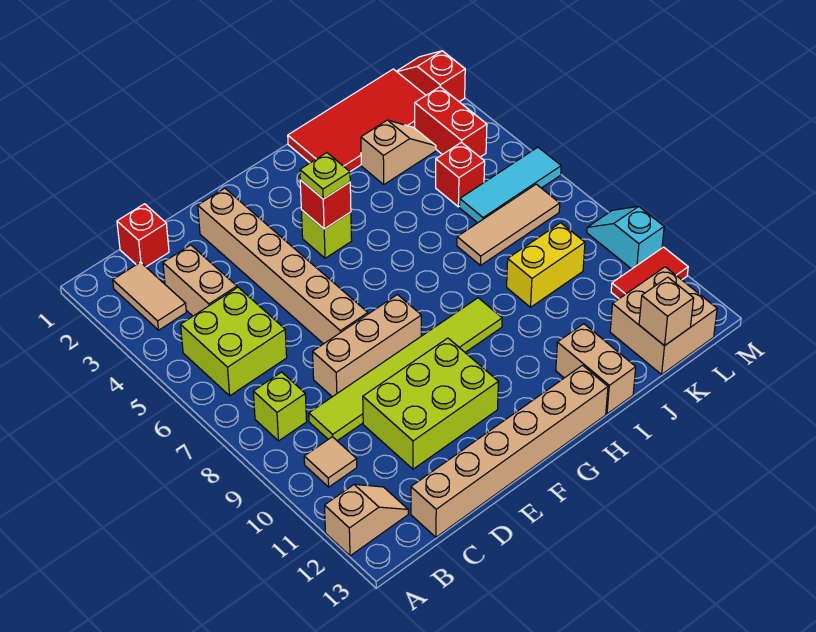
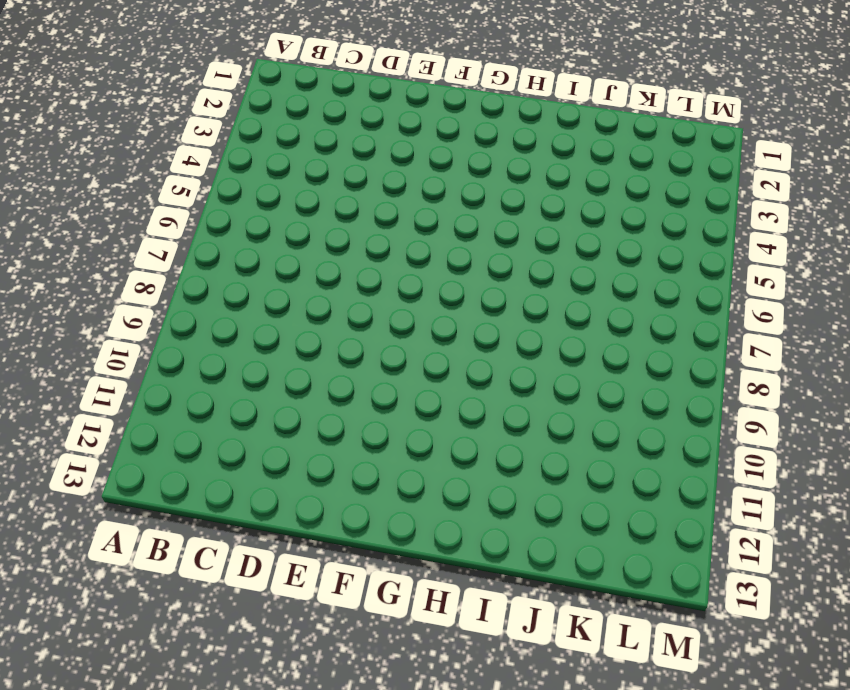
none -> tan 1x2 slope [325,484,408,556]
none -> tan 1x2 tile [113,262,186,330]
none -> lime 2x2 brick [181,287,287,396]

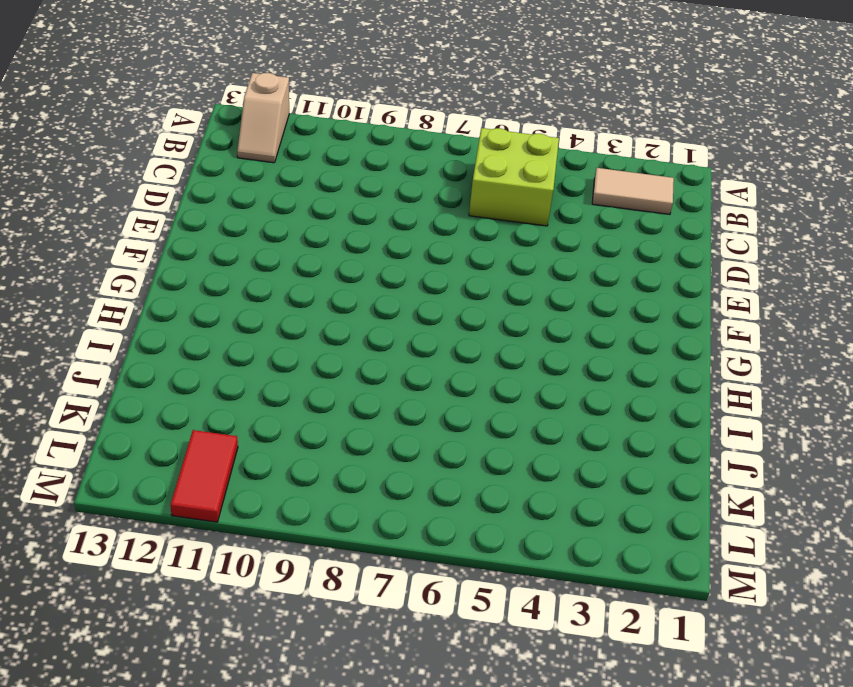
none -> lime 1x1 brick [253,372,307,441]
none -> tan 1x1 tile [304,437,357,487]
none -> red 1x1 brick [117,204,169,267]

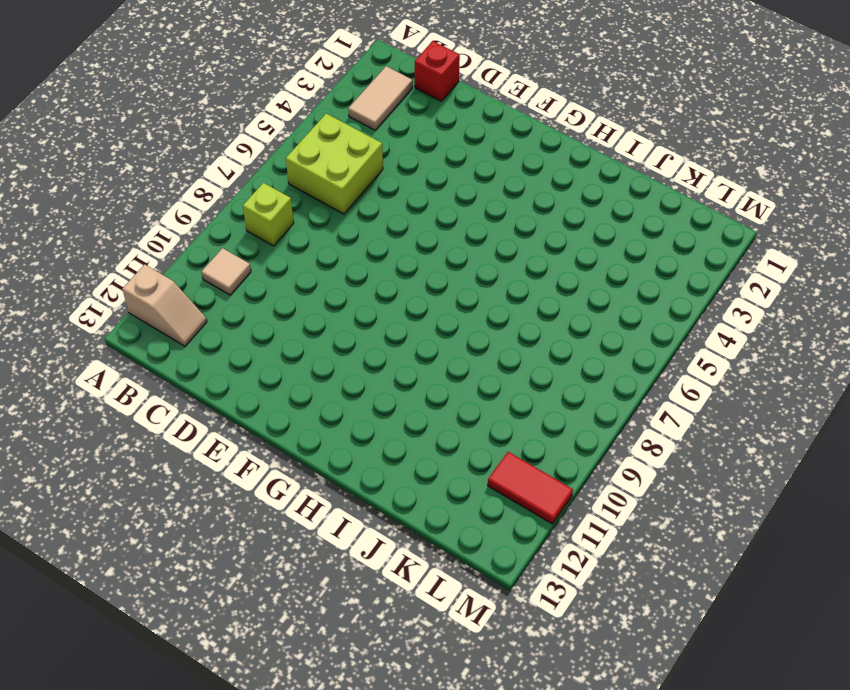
none -> tan 1x2 brick [163,245,237,316]
none -> lime 1x6 tile [309,298,502,441]
none -> tan 1x6 brick [411,365,608,537]

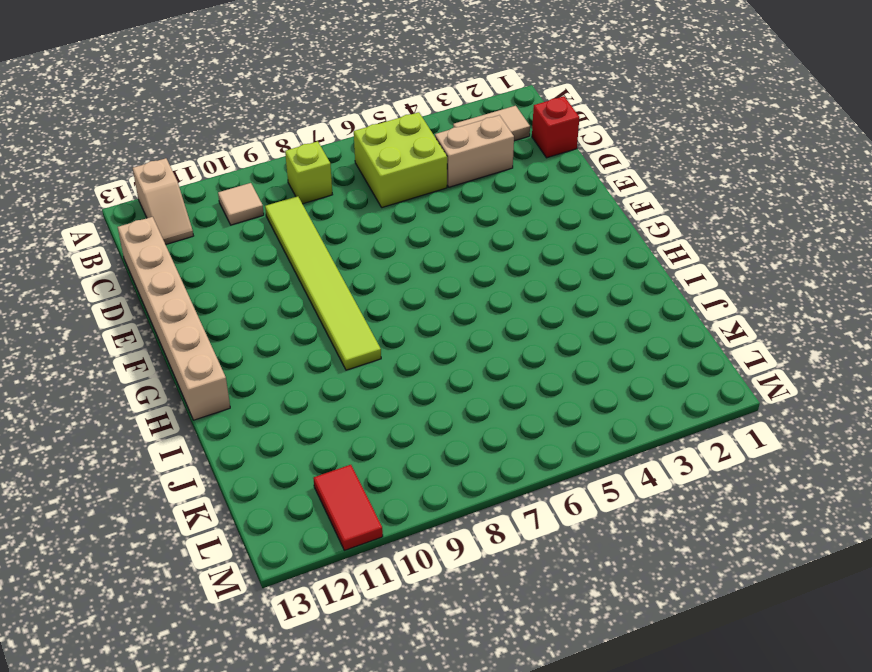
none -> tan 1x3 brick [313,295,421,397]
none -> lime 2x3 brick [363,338,498,469]
none -> tan 1x6 brick [198,188,368,344]

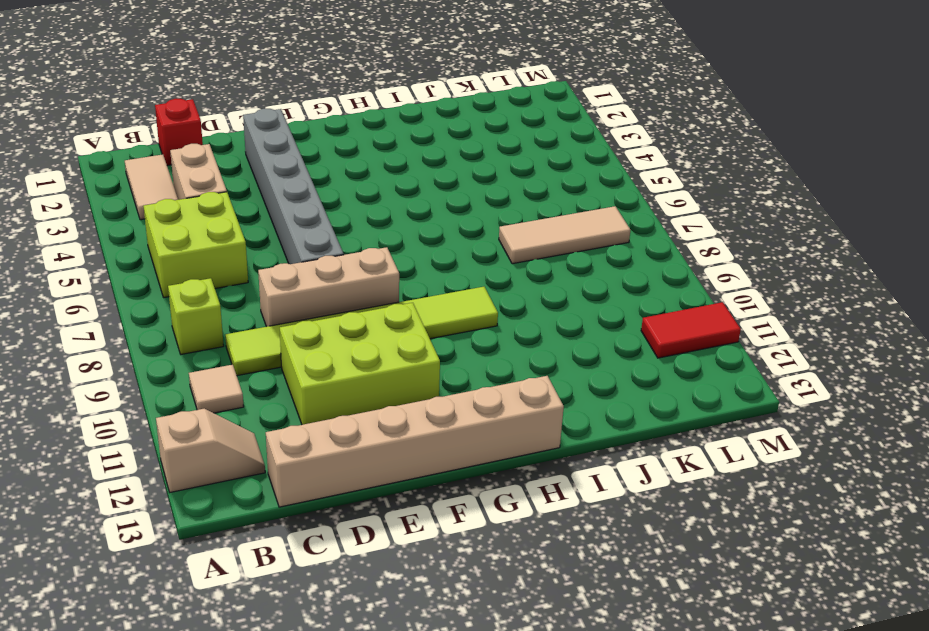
grey 1x6 brick [243,109,344,264] -> tan 1x6 brick [198,188,368,344]
none -> lime 1x1 brick [301,210,352,258]
none -> red 2x4 tile [288,69,426,172]
none -> tan 1x2 brick [556,324,636,414]

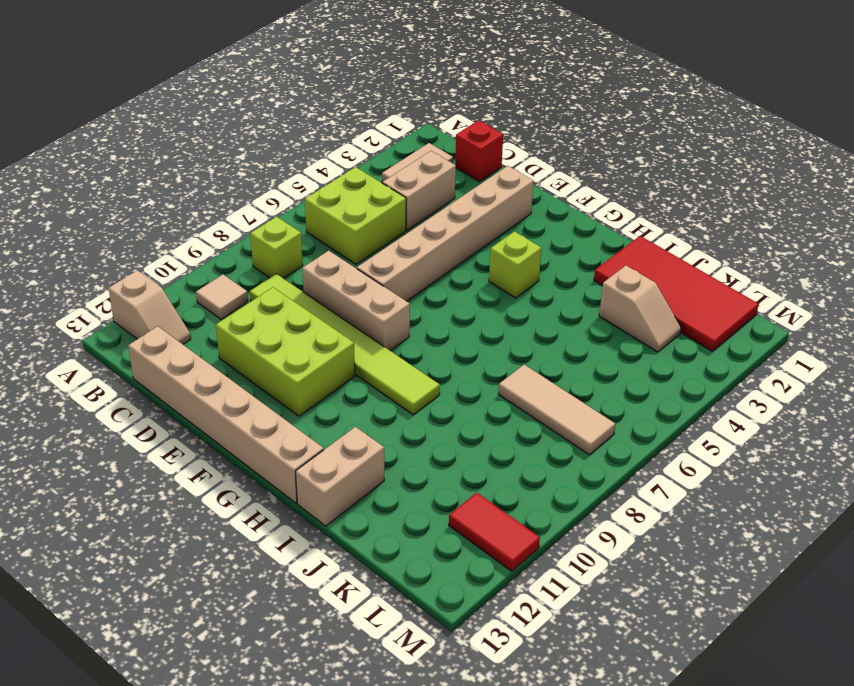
none -> yellow 1x2 brick [507,223,585,307]
none -> red 1x1 brick [436,142,485,207]
none -> cyan 1x3 tile [460,147,561,223]

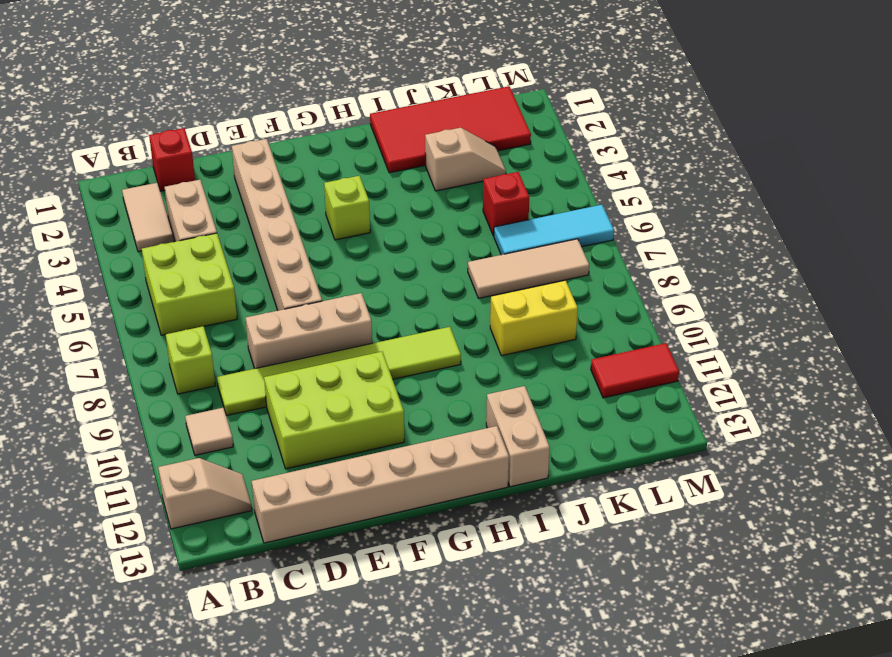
none -> tan 2x2 brick [610,267,717,374]
none -> red 1x2 brick [415,87,487,157]
none -> red 1x2 slope [396,51,465,102]

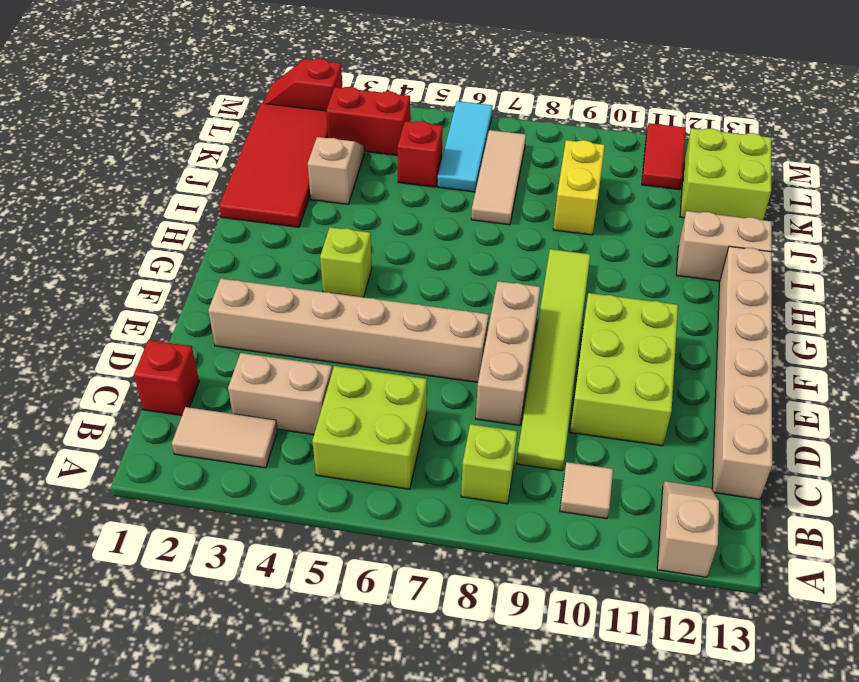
lime 2x2 brick [680,128,771,220] -> tan 2x2 brick [610,267,717,374]
none -> cyan 1x2 slope [587,206,664,269]
none -> red 1x1 brick [300,180,351,229]
none -> tan 1x1 brick [639,277,694,346]

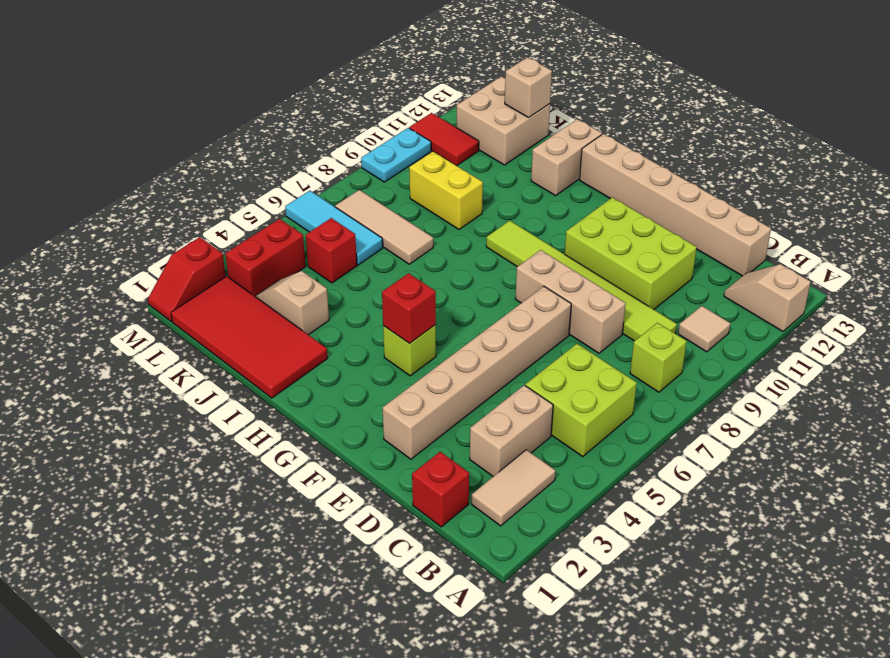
cyan 1x2 plate [361,128,431,182] -> cyan 1x2 slope [587,206,664,269]
none -> lime 1x1 plate [300,153,350,199]

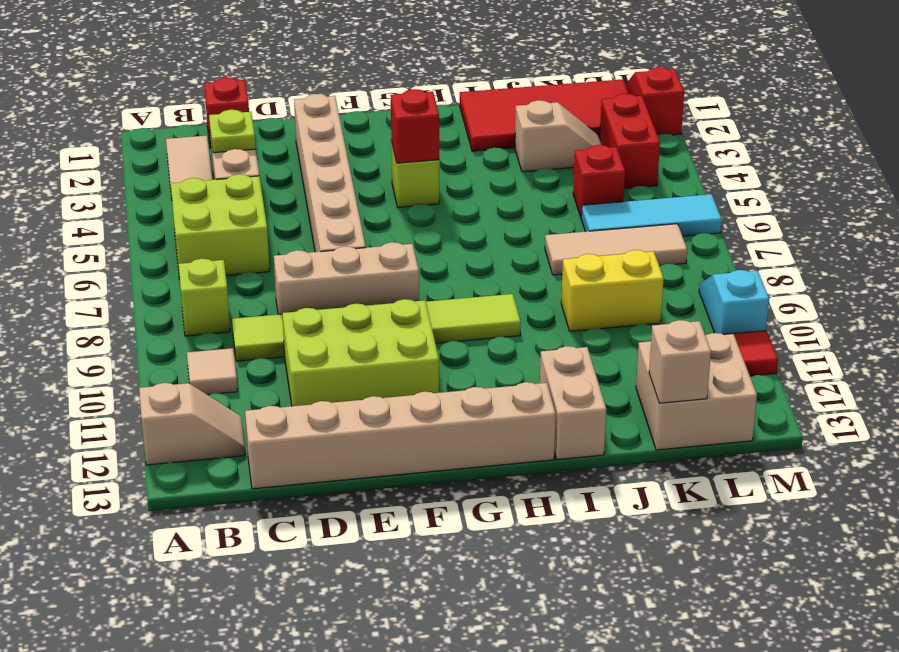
lime 1x1 plate [209,110,256,153] -> lime 1x1 plate moved to [300,153,350,199]

